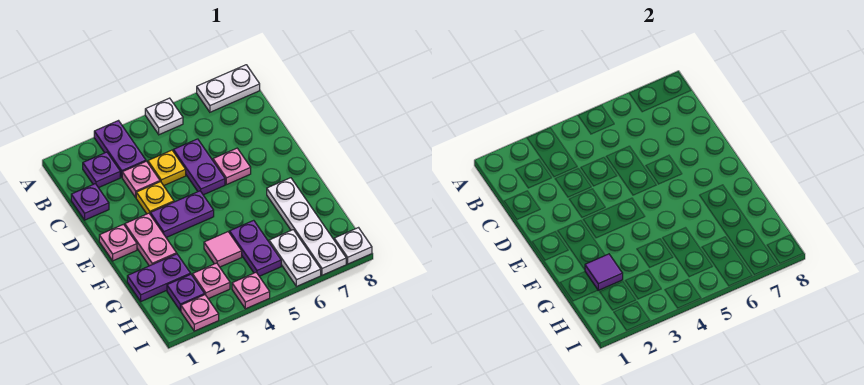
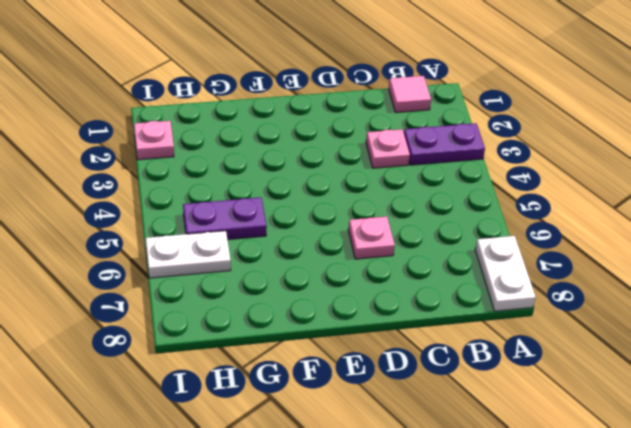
pink 1x1 tile [389,76,431,113] -> pink 1x1 tile moved to [204,232,242,267]
none -> white 1x1 plate [145,98,183,135]
none -> purple 1x1 plate [83,152,120,188]
none -> purple 1x1 plate [71,184,109,220]

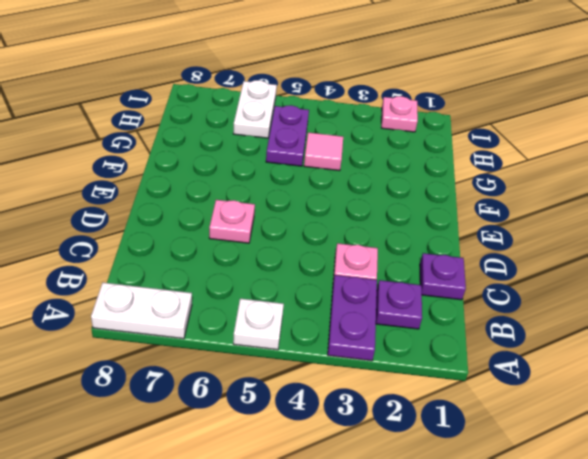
none -> yellow 1x1 plate [148,150,186,186]
none -> purple 1x2 plate [173,139,225,195]
none -> yellow 1x1 plate [136,182,174,214]

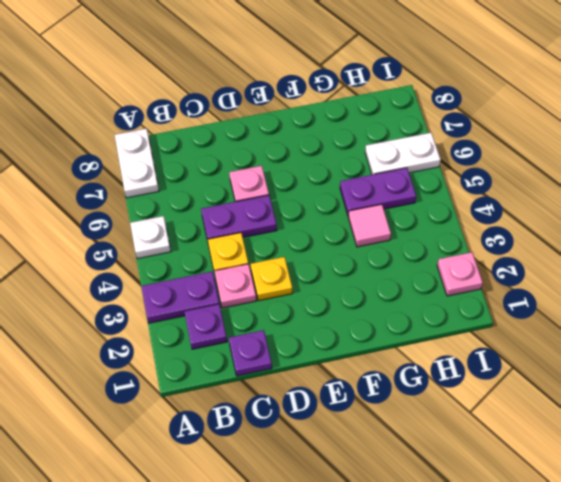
none -> pink 1x1 plate [99,224,137,261]
none -> pink 1x2 plate [125,213,177,266]
none -> purple 1x2 plate [150,191,214,238]

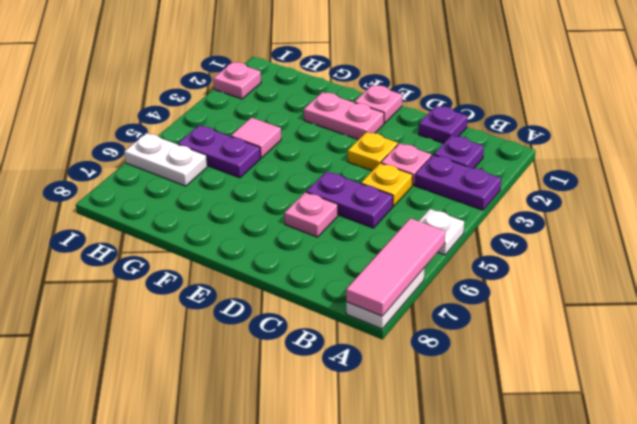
pink 1x3 tile [346,218,445,316] -> none
none -> purple 1x2 plate [150,191,214,238]
none -> white 1x4 plate [267,178,346,275]
none -> purple 1x2 plate [127,254,191,301]

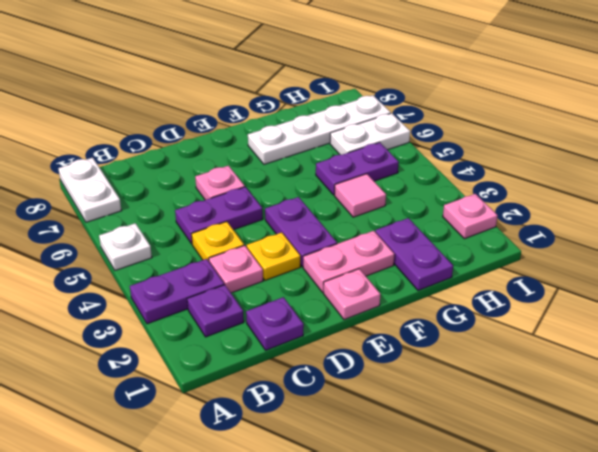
none -> purple 1x1 plate [167,274,205,311]
none -> pink 1x1 plate [192,263,230,299]
none -> pink 1x1 plate [232,273,270,309]

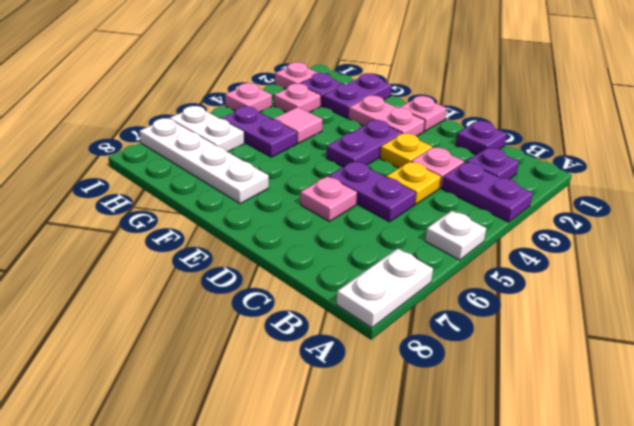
none -> white 1x1 plate [334,228,372,264]
none -> purple 1x1 tile [585,254,623,290]

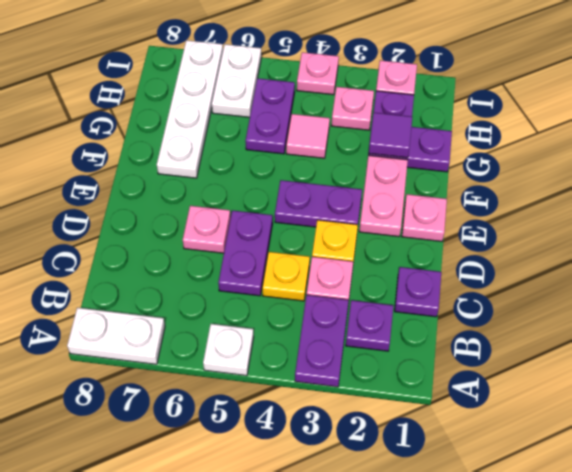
none -> white 1x1 plate [334,228,372,264]

